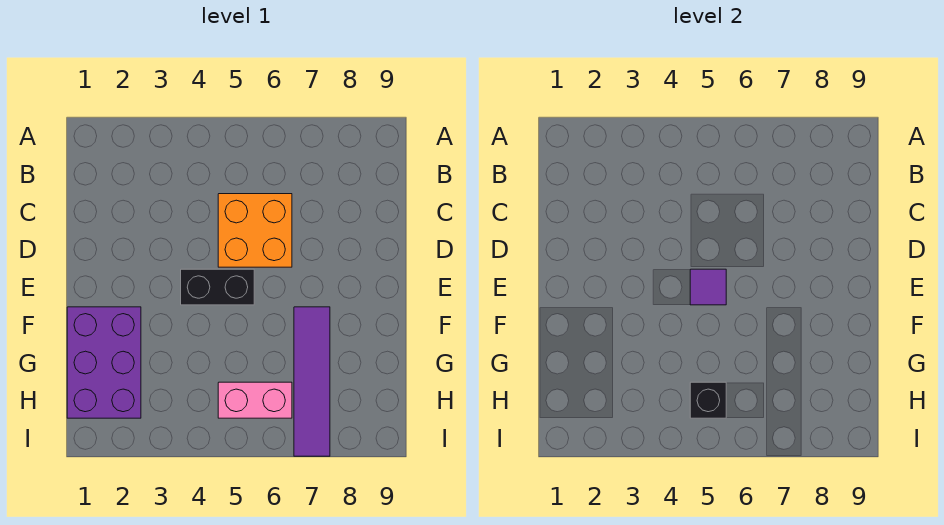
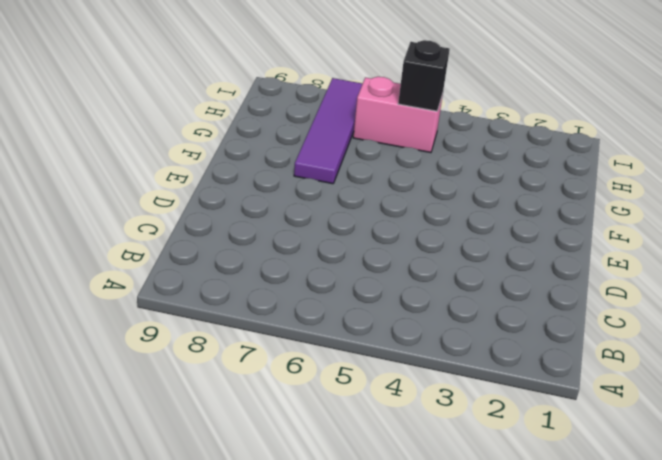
none -> orange 2x2 brick [218,194,292,267]
none -> black 1x2 brick [181,269,254,305]

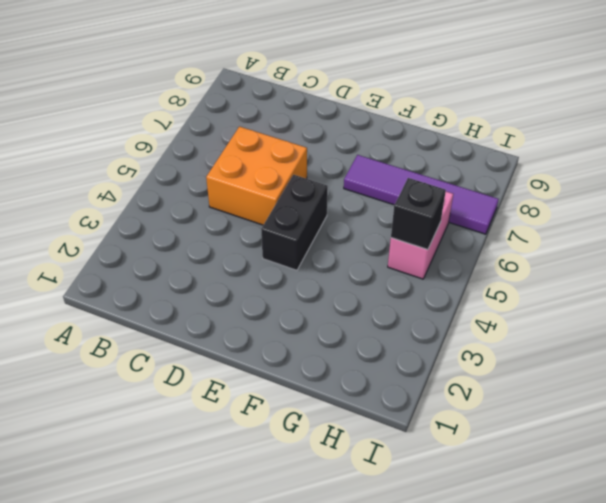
none -> purple 2x3 brick [67,307,141,418]
none -> purple 1x1 tile [690,269,726,305]

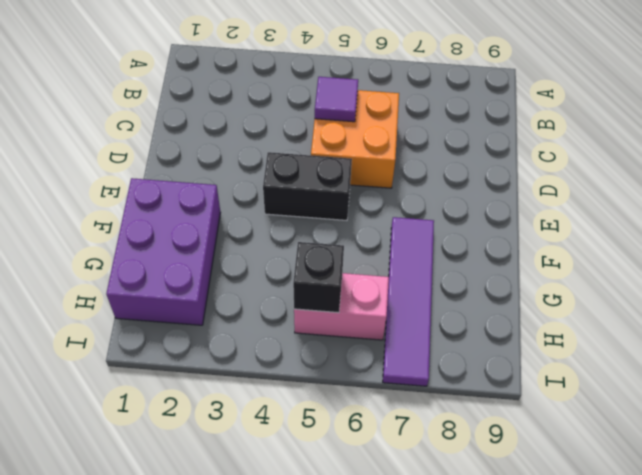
purple 1x1 tile [315,77,358,122] -> purple 1x1 tile moved to [690,269,726,305]

